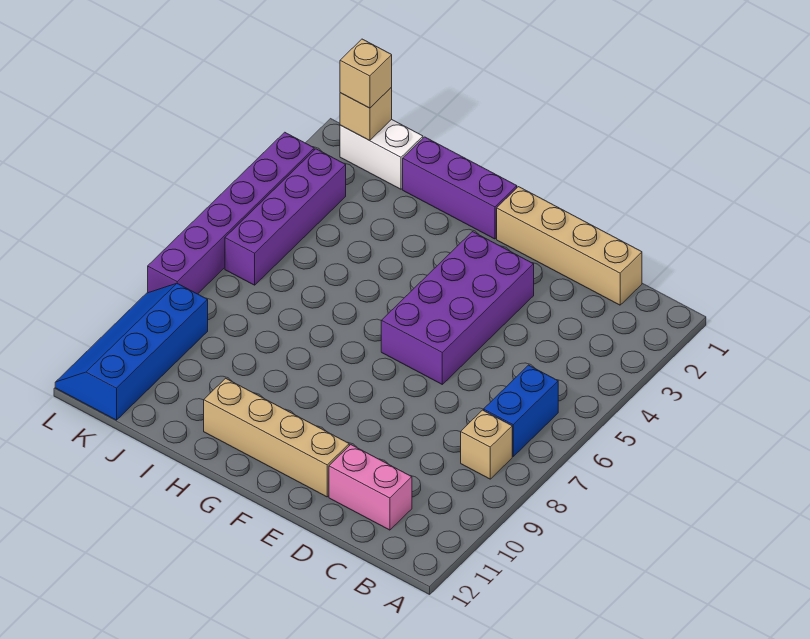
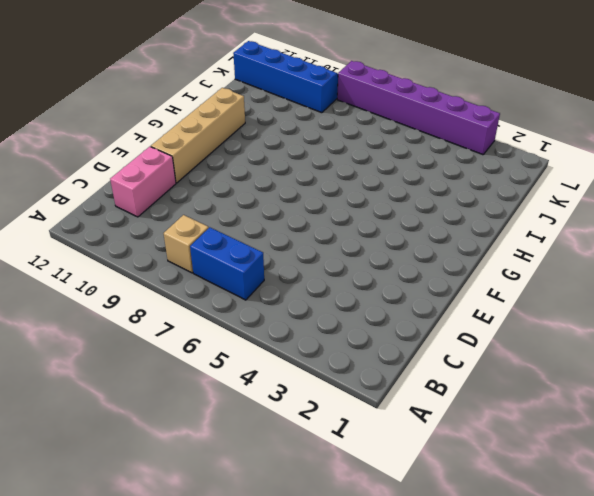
none -> tan 1x4 brick [497,187,642,305]
none -> purple 2x4 brick [381,232,534,384]
none -> purple 1x3 brick [403,137,517,239]

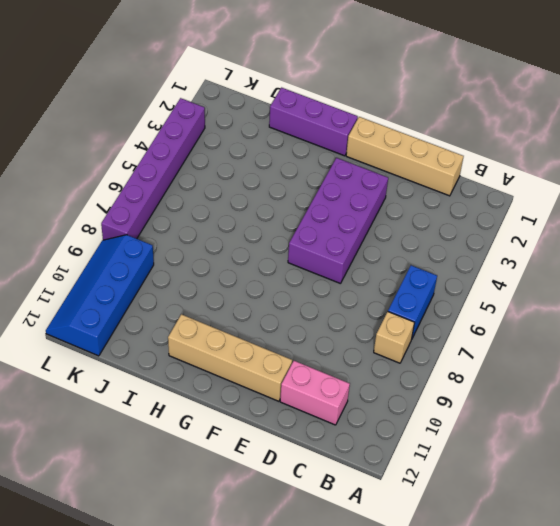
none -> white 1x2 brick [340,119,423,189]
none -> purple 1x4 brick [225,149,346,285]
none -> tan 1x1 brick [340,87,392,141]

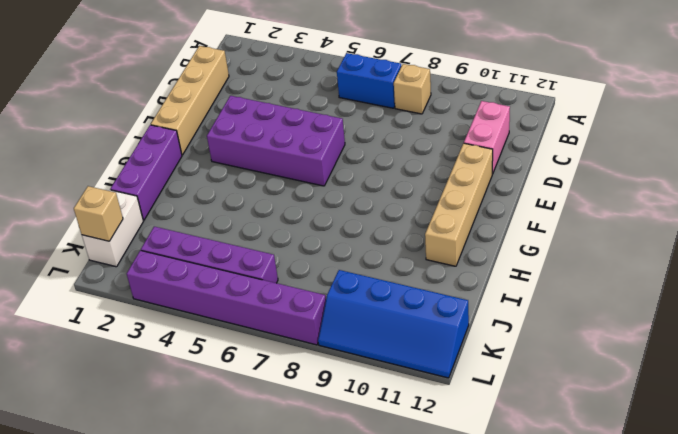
none -> tan 1x1 brick [340,39,392,108]

